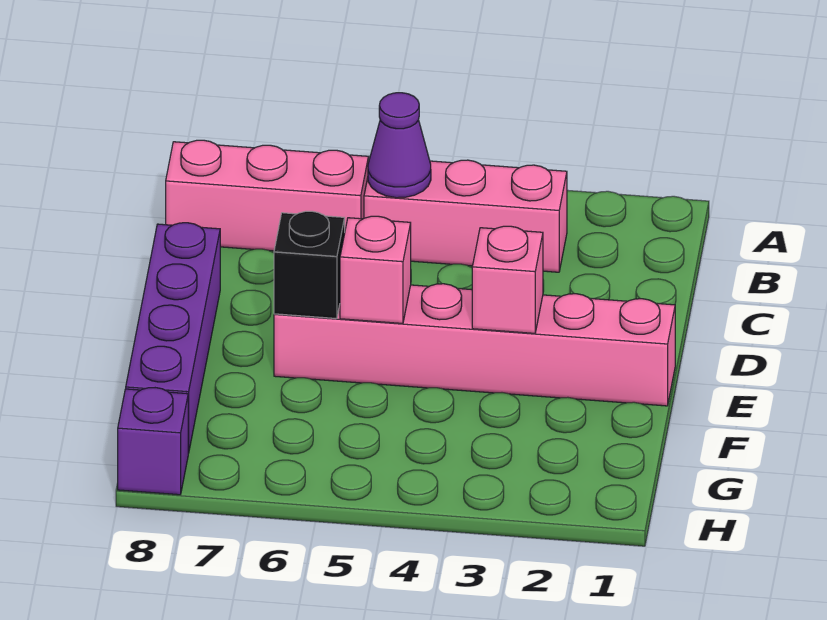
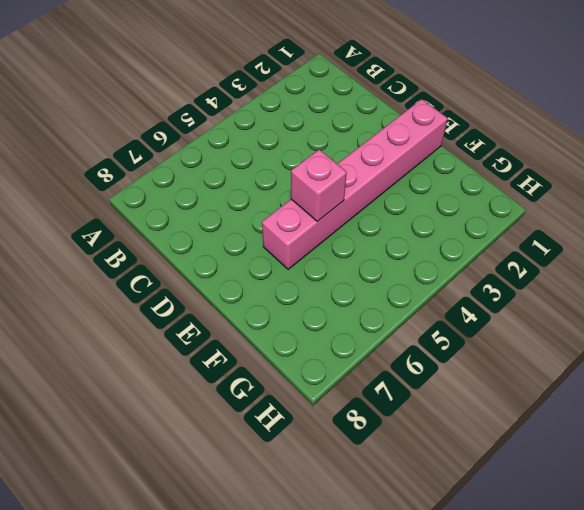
none -> pink 1x3 brick [364,160,567,272]
none -> pink 1x3 brick [166,140,369,251]

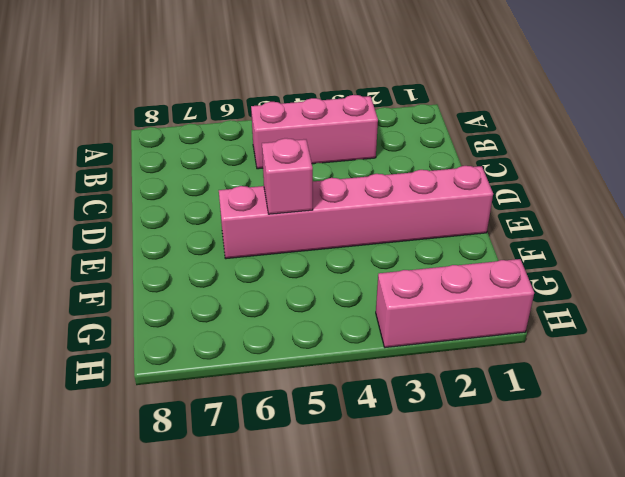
pink 1x3 brick [376,259,534,348] -> pink 1x3 brick moved to [166,140,369,251]
none -> purple 1x4 brick [126,223,220,453]
none -> purple 1x1 brick [118,388,188,495]

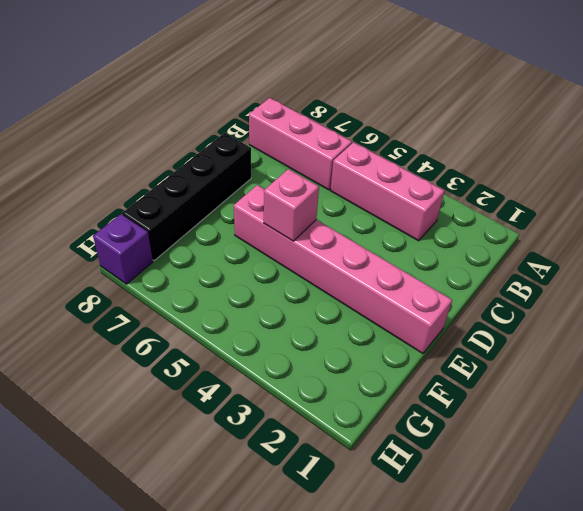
black 1x4 brick [122,133,251,260] -> purple 1x4 brick [126,223,220,453]
none -> purple 1x1 cone [368,93,431,198]
none -> pink 1x1 brick [472,226,543,333]

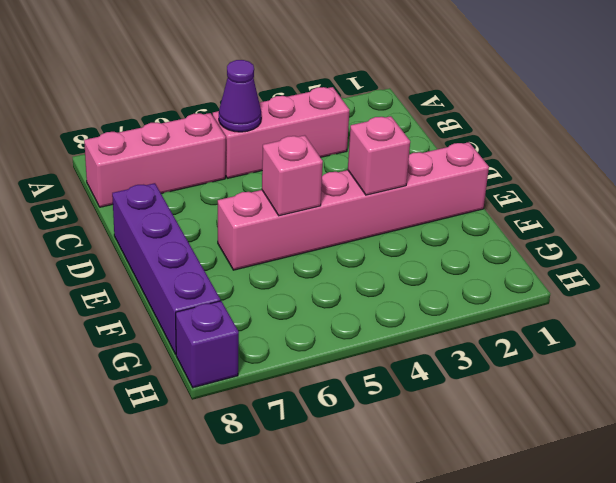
none -> black 1x1 brick [274,211,345,319]

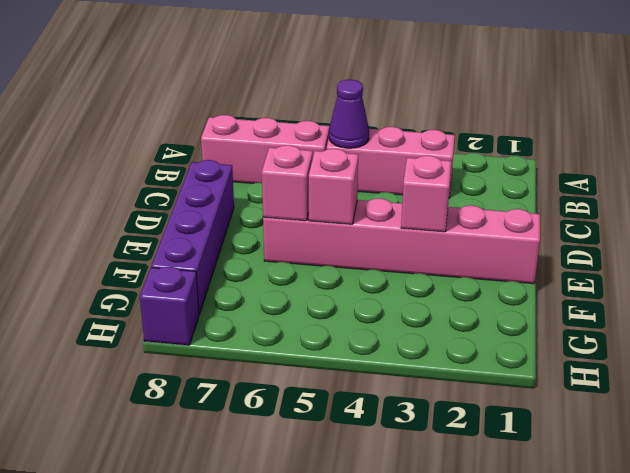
pink 1x1 brick [262,145,313,221] -> black 1x1 brick [274,211,345,319]

